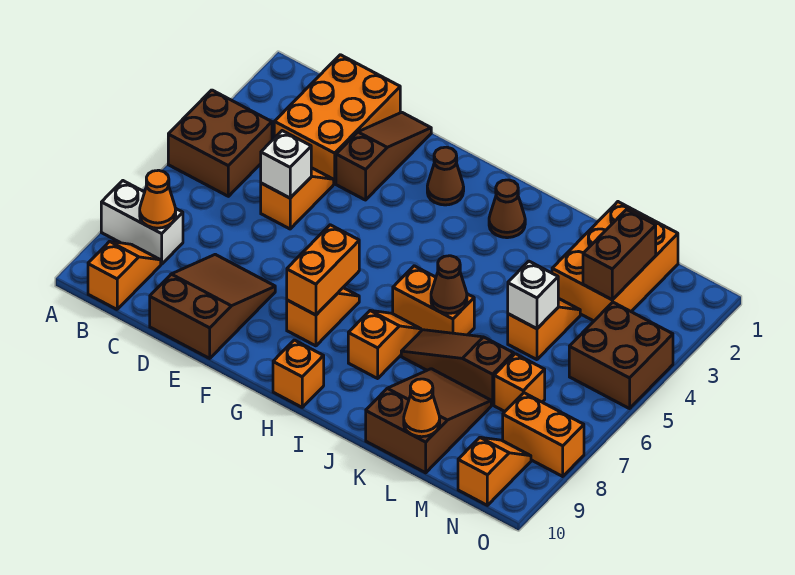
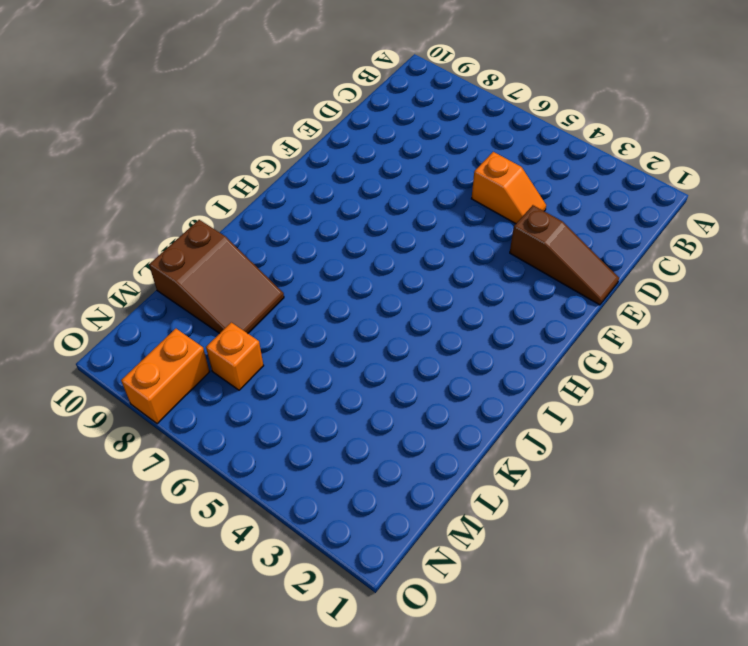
none -> brown 2x2 brick [168,90,272,196]
none -> white 1x2 brick [101,181,183,264]
none -> orange 1x2 slope [88,241,161,309]

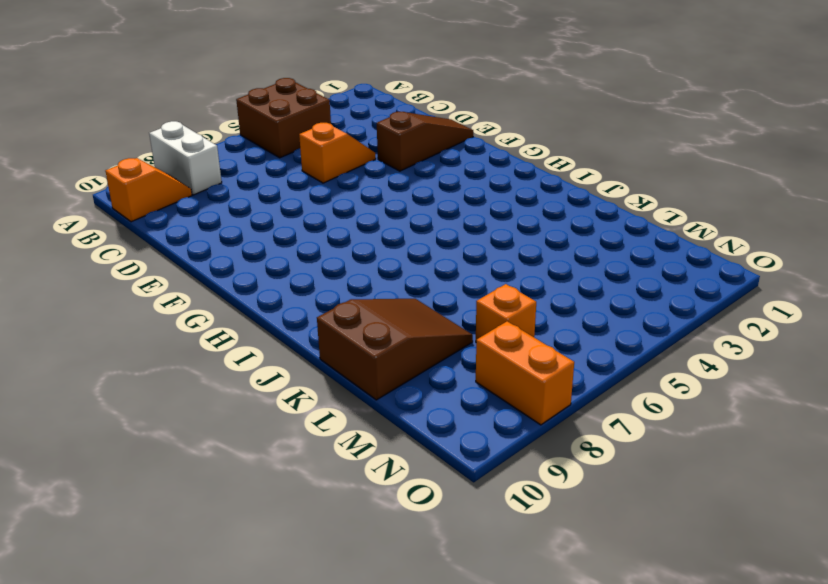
none -> orange 2x3 brick [274,55,400,184]
none -> brown 2x3 slope [150,254,275,358]
none -> brown 1x1 cone [427,147,464,205]

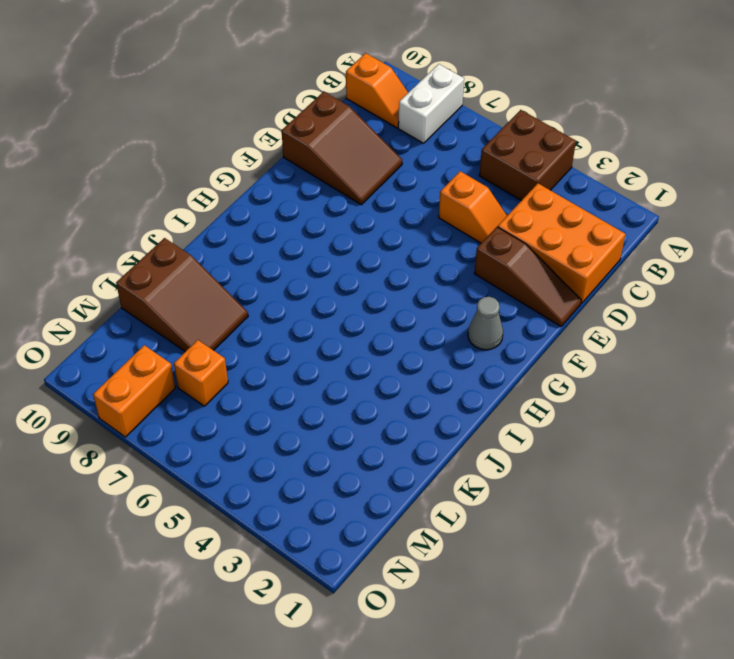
grey 1x1 cone [468,297,503,350] -> brown 1x1 cone [427,147,464,205]
none -> orange 1x2 slope [287,288,359,346]
none -> orange 1x1 brick [273,340,324,407]
none -> brown 1x1 cone [489,180,525,238]

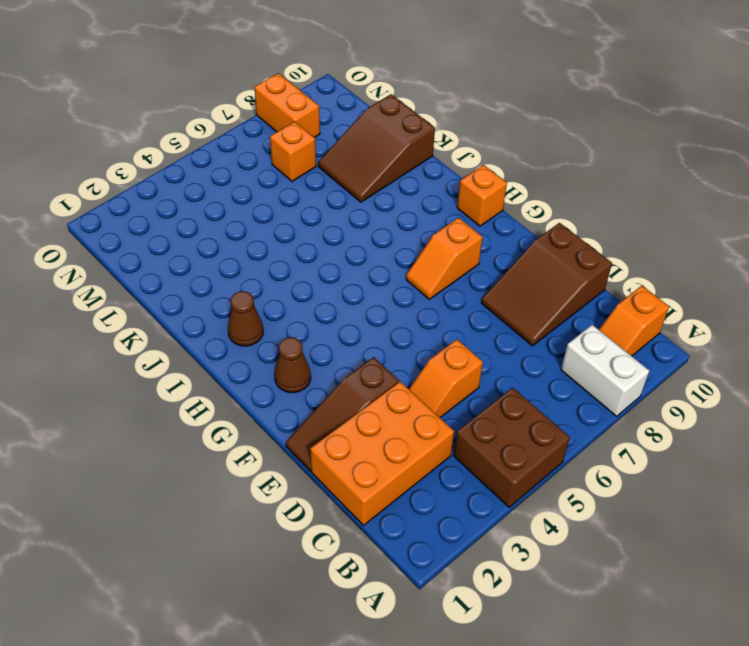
none -> orange 1x2 brick [393,266,474,335]
none -> orange 1x2 slope [348,311,421,378]
none -> brown 1x3 slope [401,330,514,405]

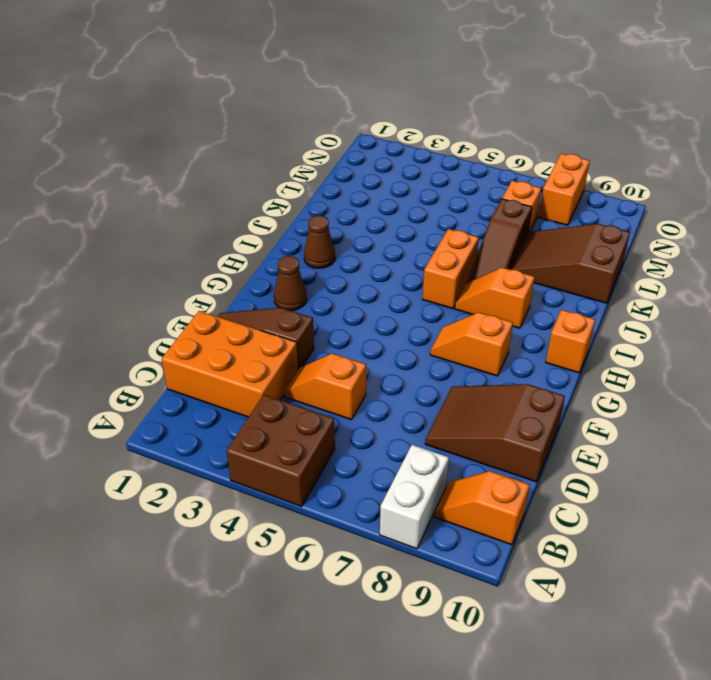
none -> orange 2x3 brick [552,202,678,321]
none -> orange 1x2 slope [508,298,580,360]
none -> brown 2x2 brick [569,302,673,409]

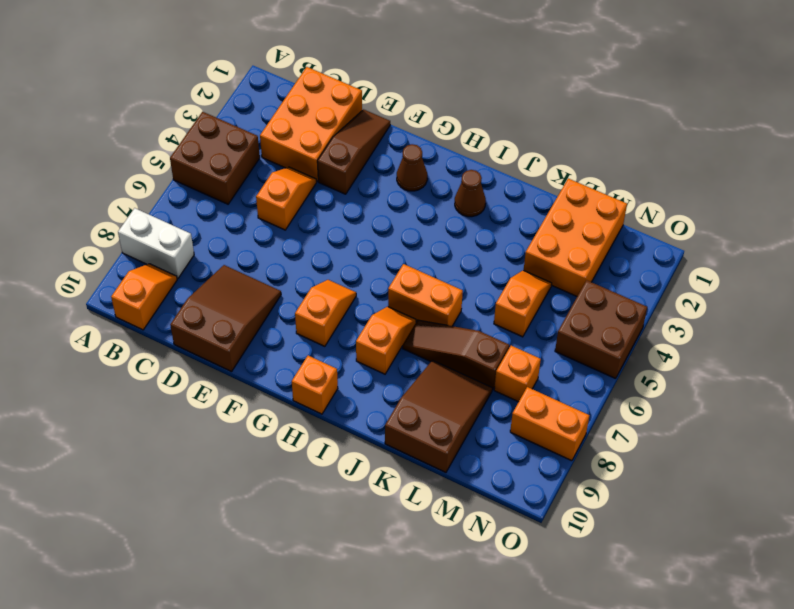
none -> orange 1x2 slope [458,437,531,505]
none -> orange 1x1 cone [140,170,176,228]
none -> white 1x1 brick [261,131,311,198]

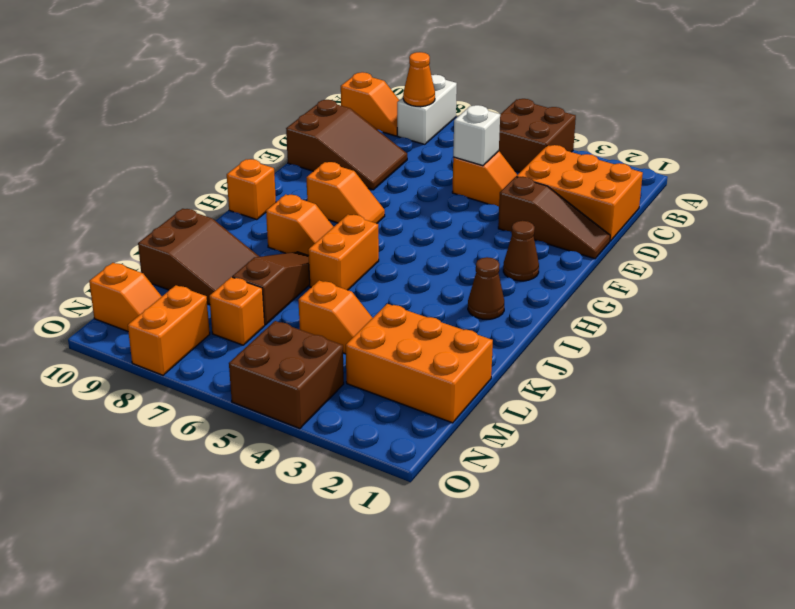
none -> orange 1x2 brick [287,225,359,315]
none -> brown 1x1 cone [431,256,467,313]
none -> white 1x1 brick [508,261,558,329]

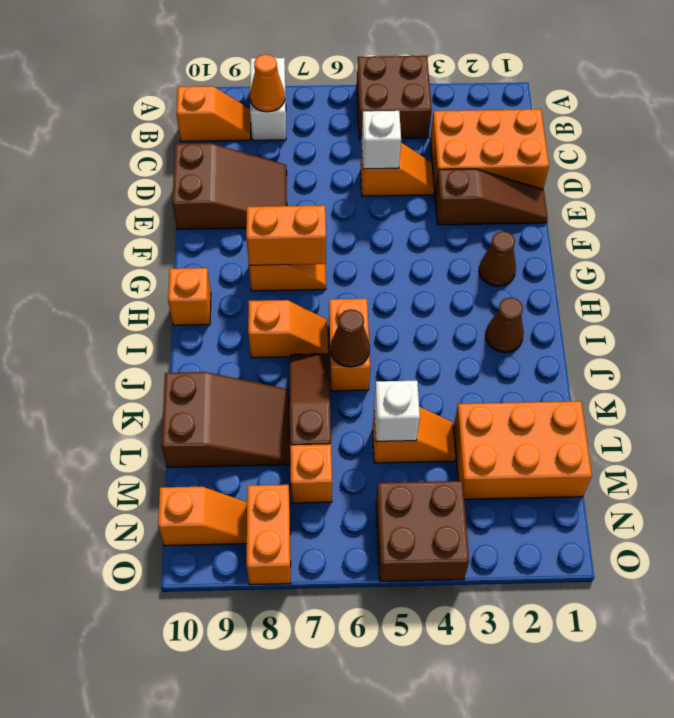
none -> orange 1x1 cone [404,379,440,437]
none -> brown 1x2 brick [583,210,656,300]

